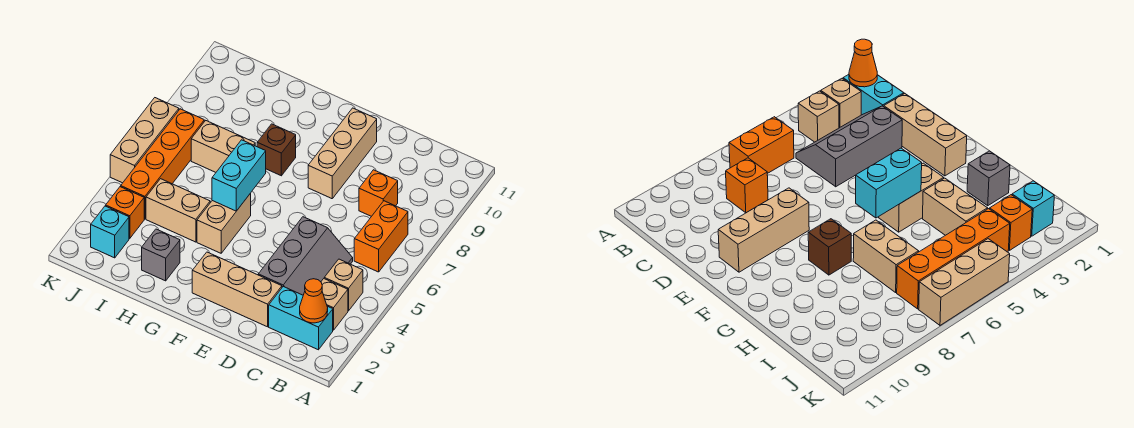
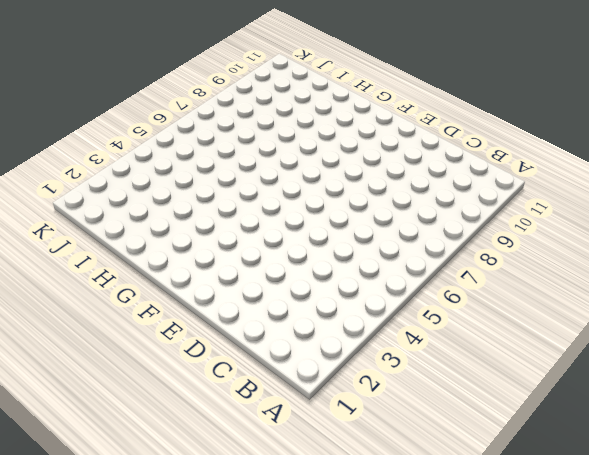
none -> cyan 1x2 brick [269,287,333,350]
none -> tan 1x1 brick [321,279,348,330]
none -> tan 1x1 brick [324,259,363,311]

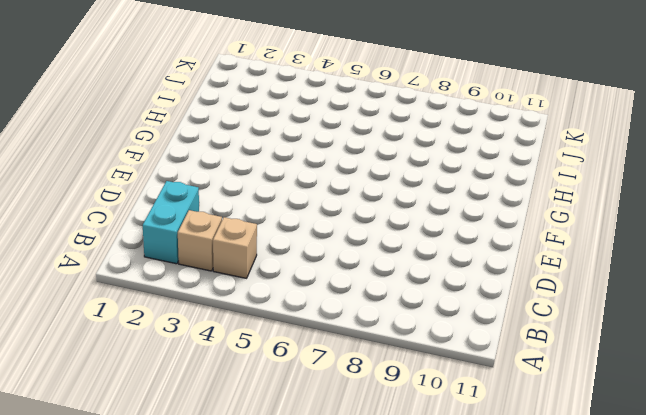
none -> orange 1x2 brick [354,201,408,272]
none -> grey 2x3 slope [258,217,353,295]
none -> orange 1x1 brick [359,170,398,216]

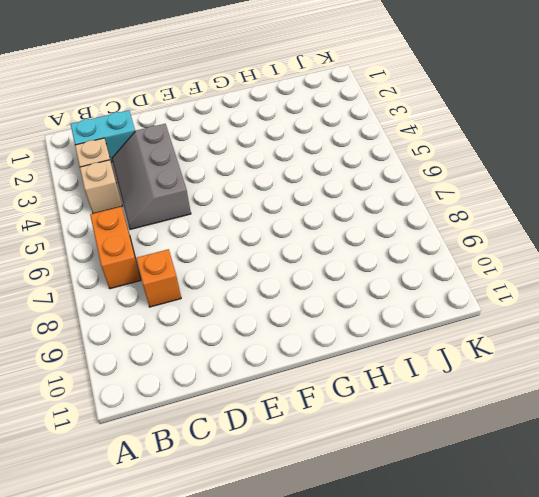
none -> tan 1x3 brick [192,252,282,327]
none -> tan 1x3 brick [308,108,377,199]
none -> tan 1x2 brick [197,193,251,253]

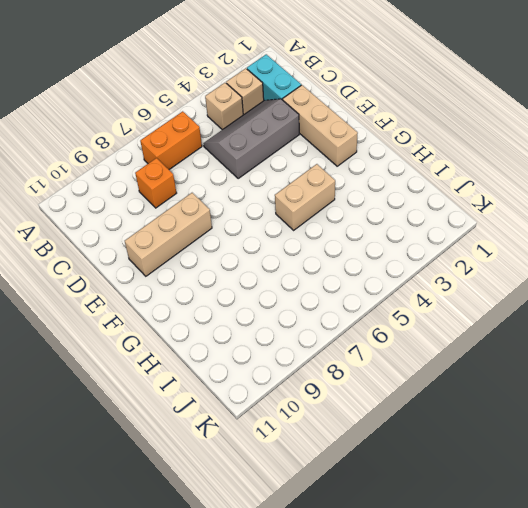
none -> brown 1x1 brick [257,124,296,176]
none -> grey 1x1 brick [142,229,180,281]
none -> tan 1x2 brick [146,179,210,242]

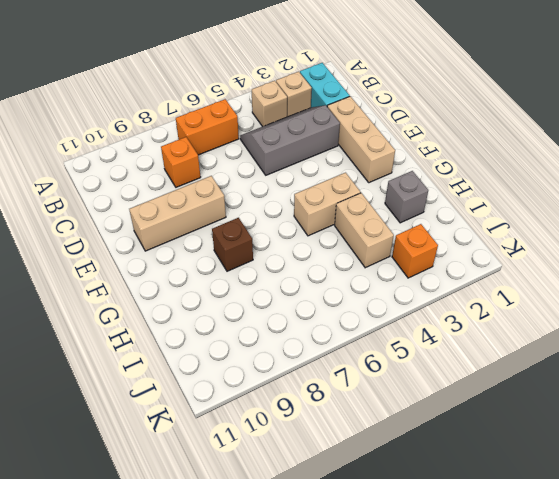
none -> tan 1x2 brick [191,121,255,172]
none -> cyan 1x1 brick [91,206,129,258]
none -> orange 1x4 brick [121,109,204,219]

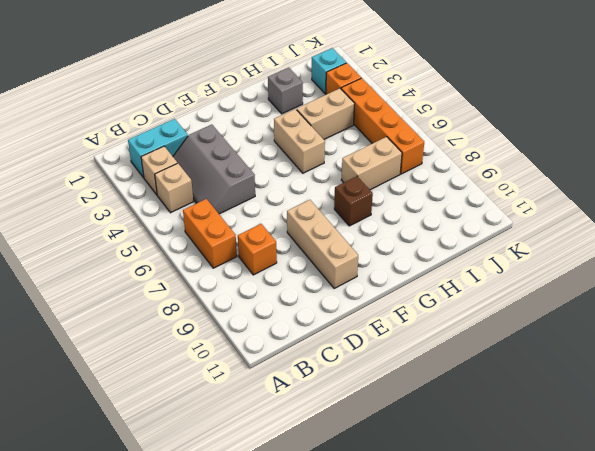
none -> tan 1x3 brick [192,252,282,327]
none -> tan 1x3 brick [110,98,179,183]
none -> orange 1x1 cone [300,279,328,323]

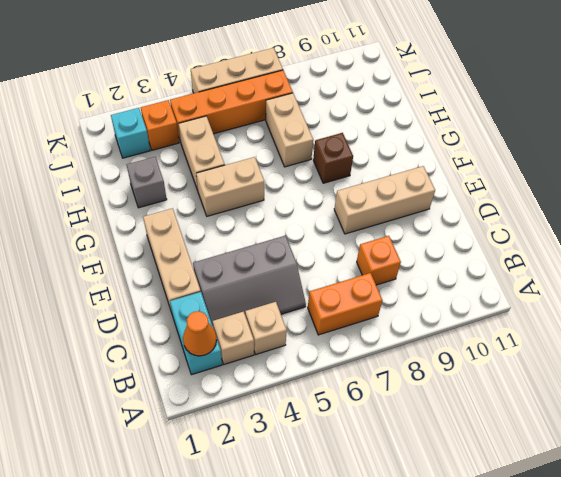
none -> cyan 1x2 brick [212,140,266,211]

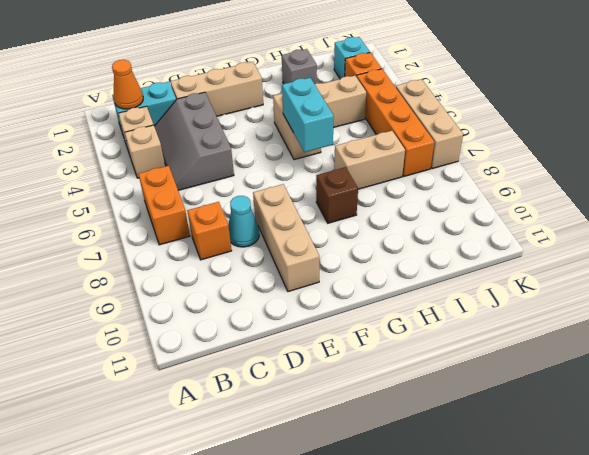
cyan 1x1 cone [228,196,259,247] -> none

